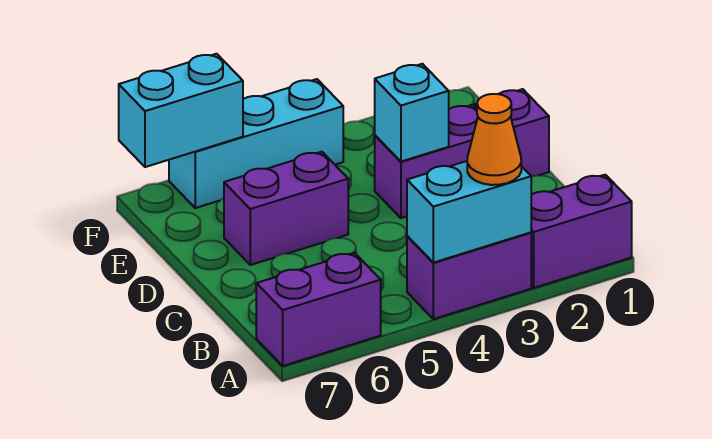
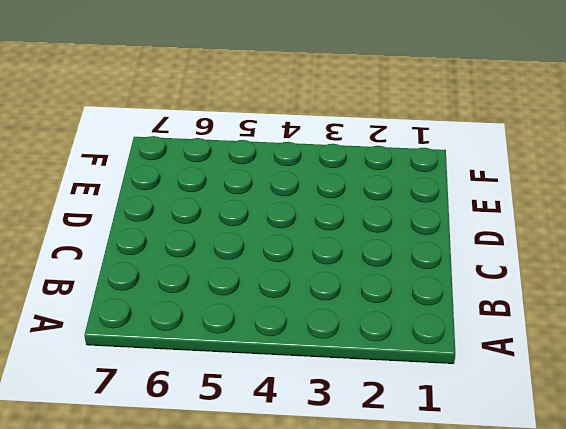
none -> purple 1x2 brick [531,175,632,288]
none -> purple 1x2 brick [407,232,531,319]

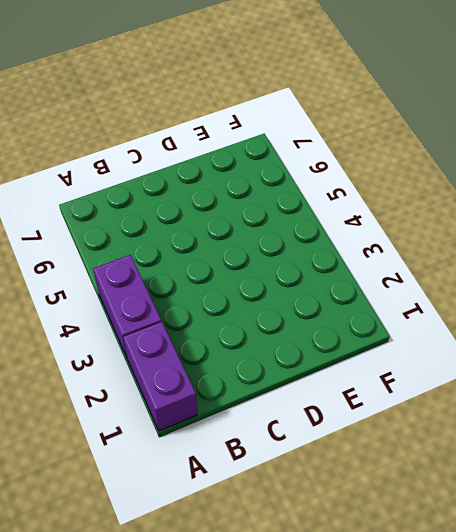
none -> purple 1x2 brick [256,253,381,366]
none -> purple 1x1 brick [475,89,549,177]

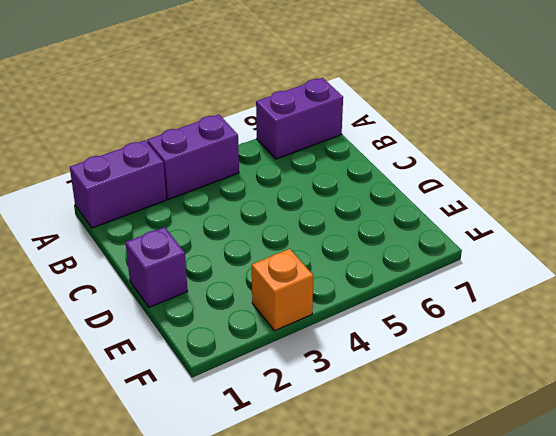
orange 1x1 brick [252,249,313,331] -> none
none -> purple 1x2 brick [375,105,478,218]
none -> purple 1x2 brick [224,152,348,265]

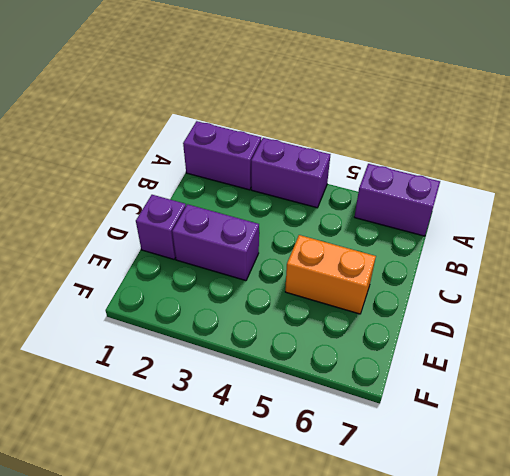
orange 1x2 brick [285,235,376,314] -> purple 1x2 brick [224,152,348,265]
none -> cyan 1x3 brick [169,79,343,208]
none -> cyan 1x2 brick [407,161,531,263]

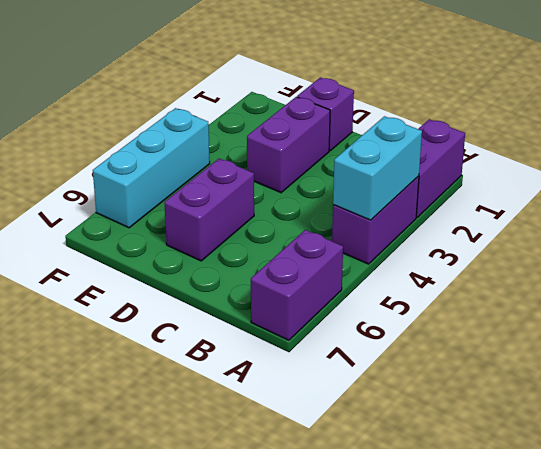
none -> cyan 1x1 brick [375,64,449,161]
none -> cyan 1x2 brick [119,54,243,167]

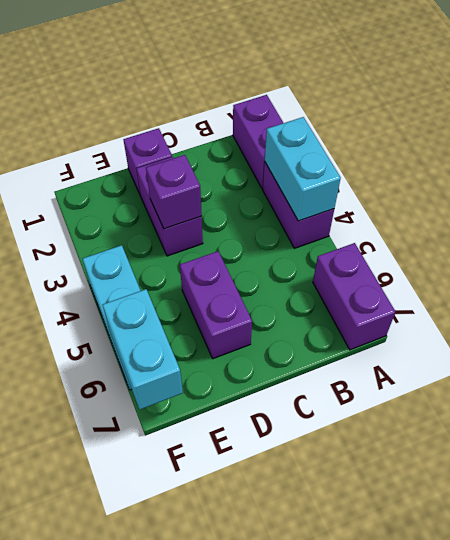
purple 1x1 brick [146,155,202,229] -> cyan 1x1 brick [375,64,449,161]
none -> orange 1x1 cone [467,94,521,185]

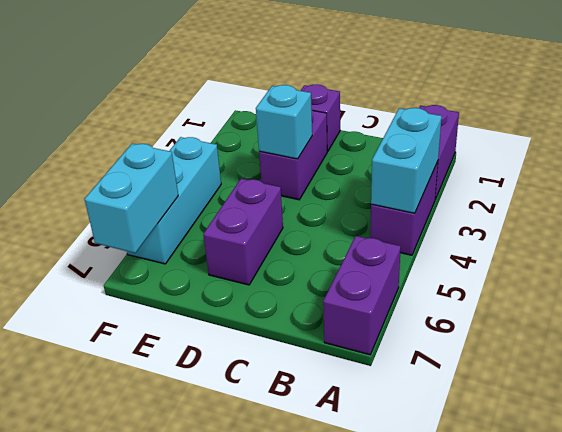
none -> orange 1x1 cone [467,94,521,185]

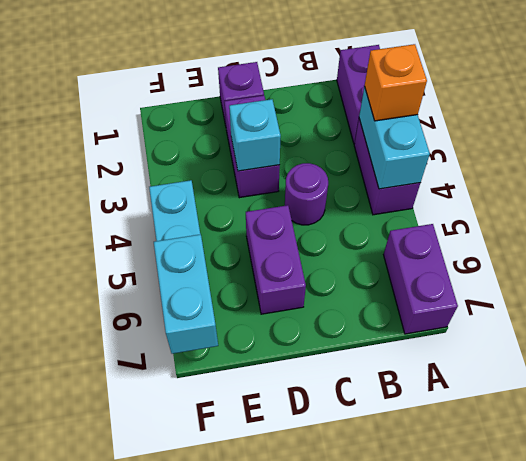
orange 1x1 brick [365,44,427,121] -> orange 1x1 cone [467,94,521,185]
purple 1x1 round brick [285,163,328,225] -> none

